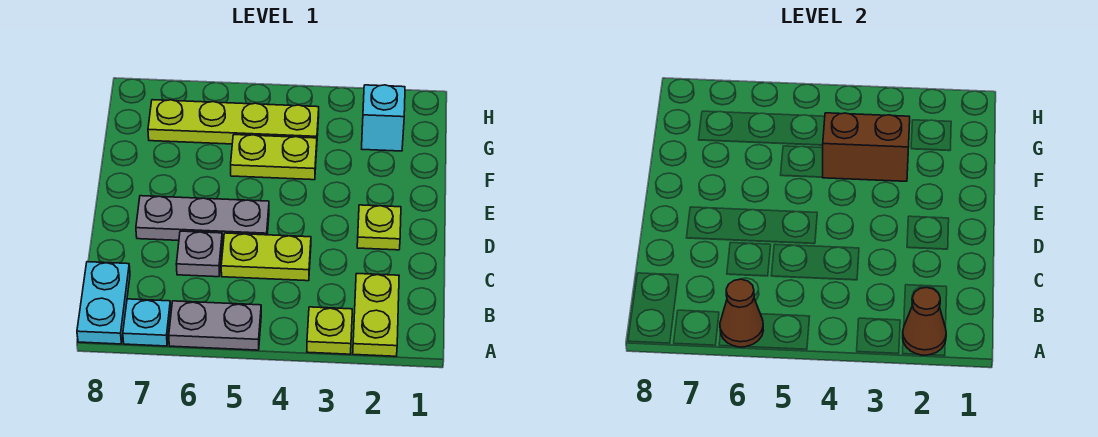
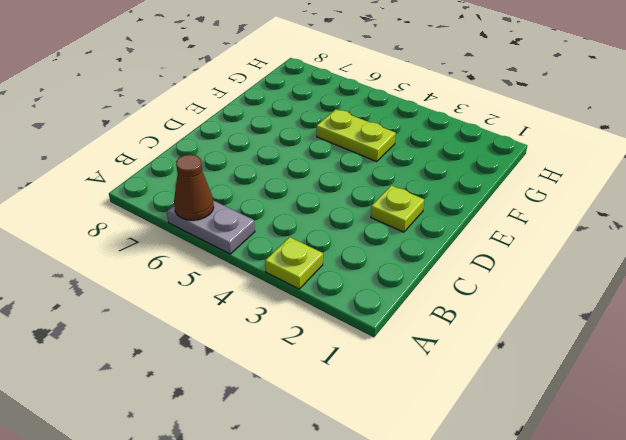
none -> lime 1x2 plate [353,274,399,356]
none -> cyan 1x1 plate [123,299,171,346]
none -> cyan 1x2 plate [77,262,130,344]

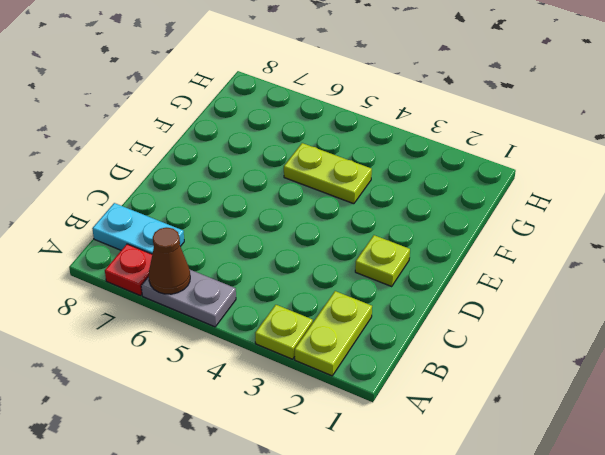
red 1x1 plate [105,244,152,296] -> cyan 1x1 plate [123,299,171,346]
cyan 1x2 plate [92,203,184,254] -> cyan 1x2 plate turned to [77,262,130,344]
none -> lime 1x2 plate [221,233,311,281]
none -> grey 1x1 plate [176,231,222,277]
none -> grey 1x3 plate [136,196,269,242]

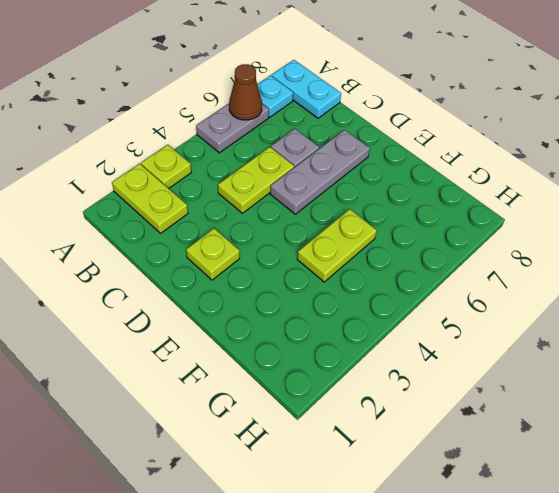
none -> cyan 1x1 brick [362,85,405,151]
none -> lime 1x4 plate [148,100,319,144]
none -> brown 1x1 cone [903,287,946,355]

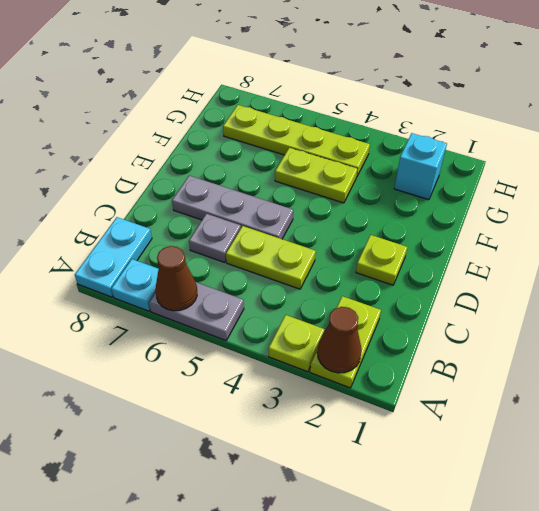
none -> brown 1x2 brick [823,113,910,181]

